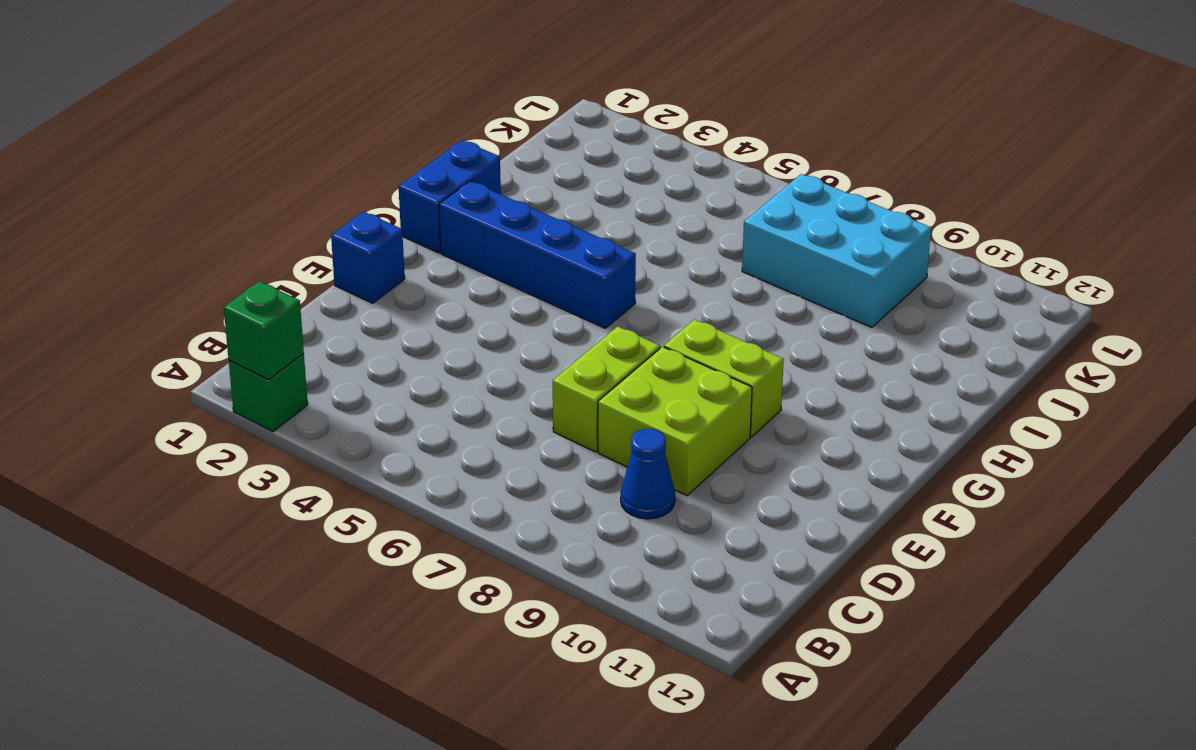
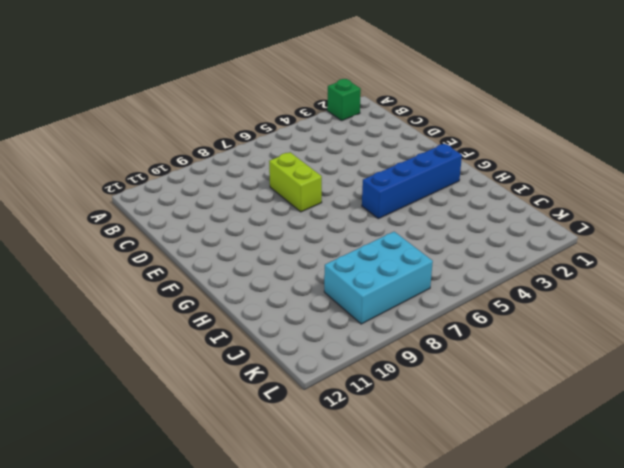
none -> blue 1x1 cone [621,428,675,519]
none -> lime 2x2 brick [598,347,752,495]

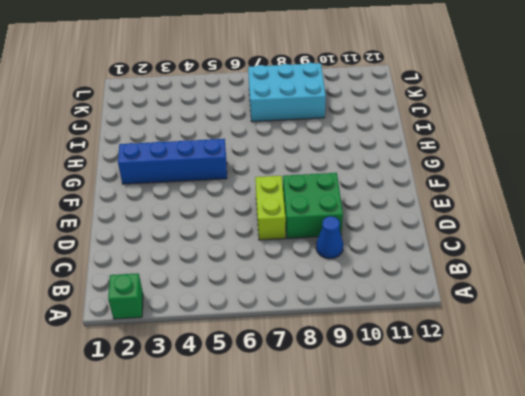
green 2x2 brick [283,173,343,238] -> lime 2x2 brick [598,347,752,495]
none -> blue 1x1 brick [331,212,405,303]
none -> lime 1x2 brick [664,319,784,437]

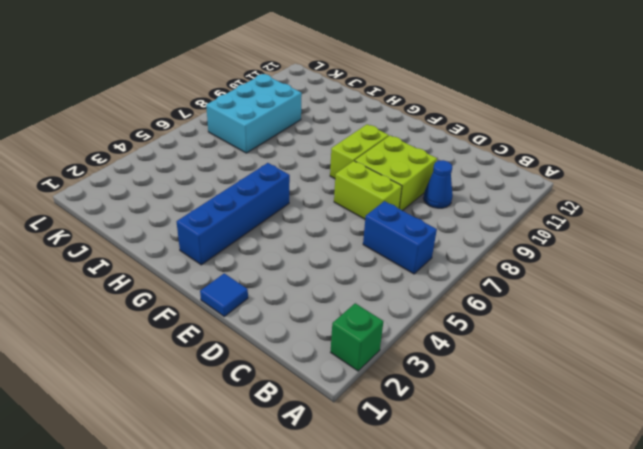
blue 1x2 brick [363,201,437,274] -> blue 1x2 brick moved to [399,140,501,253]
blue 1x1 tile [200,273,248,316] -> blue 1x1 brick [331,212,405,303]
none -> green 1x1 brick [224,281,304,380]

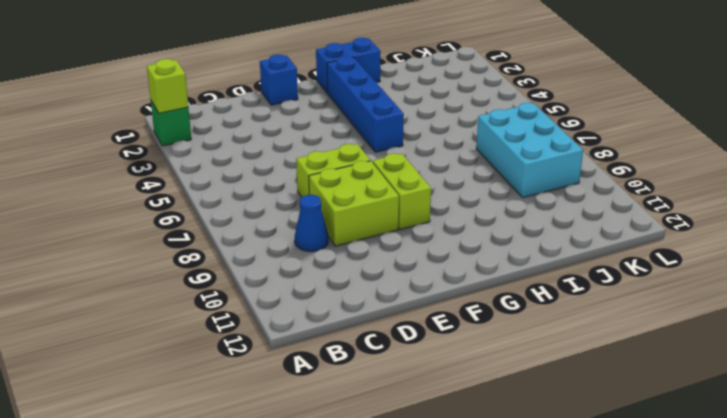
lime 1x1 brick [147,59,188,113] -> green 1x1 brick [224,281,304,380]

